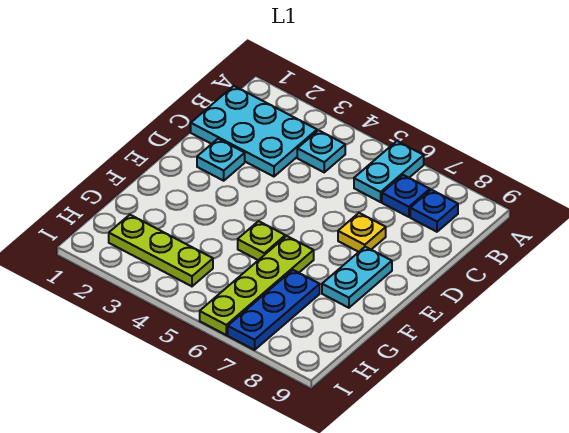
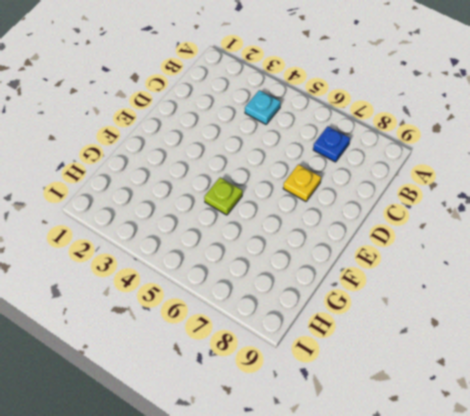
none -> cyan 1x2 plate [354,141,424,202]
none -> cyan 2x3 plate [191,86,317,177]
none -> blue 1x1 plate [410,190,458,232]

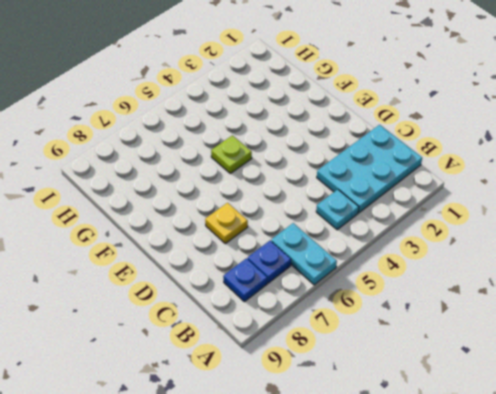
none -> cyan 1x1 plate [197,139,245,181]
none -> cyan 1x2 plate [322,247,392,308]
none -> lime 1x4 plate [200,236,314,335]

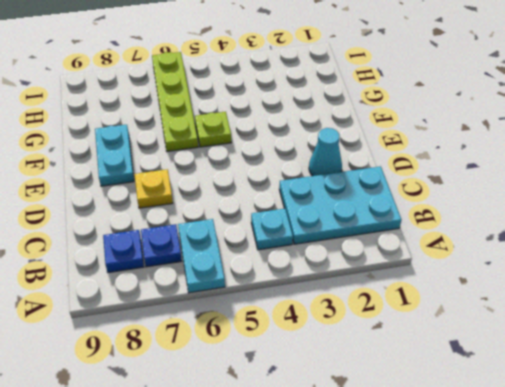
cyan 1x1 cone [309,128,342,176] -> cyan 1x1 plate [197,139,245,181]
none -> blue 1x3 plate [228,270,320,350]
none -> lime 1x3 plate [109,215,213,286]

